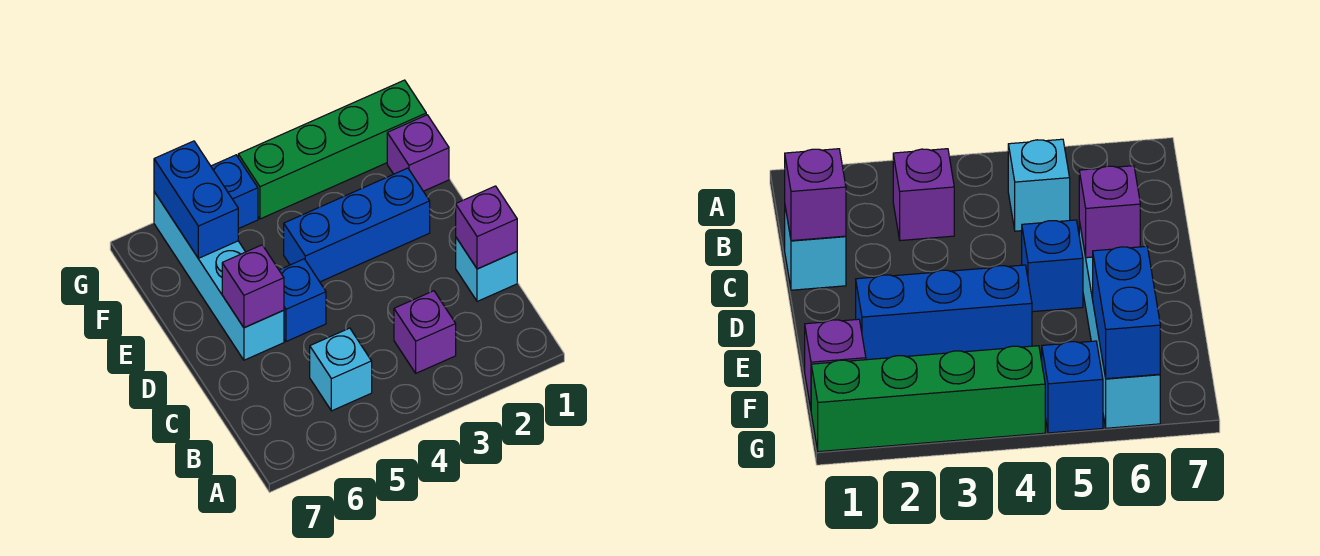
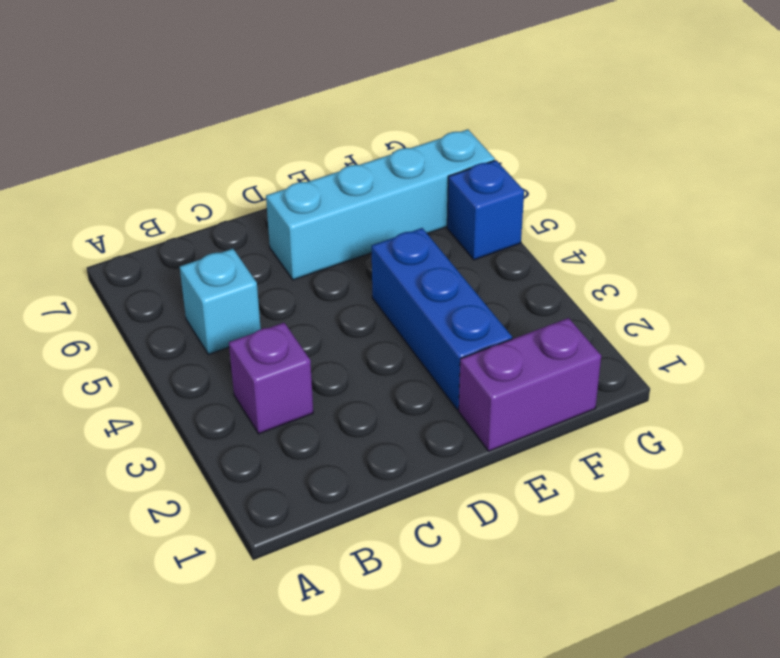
purple 1x2 brick [459,318,601,451] -> purple 1x1 brick [387,115,449,191]
none -> cyan 1x1 brick [456,238,517,301]
none -> blue 1x1 brick [279,259,326,342]
none -> green 1x4 brick [238,80,426,219]

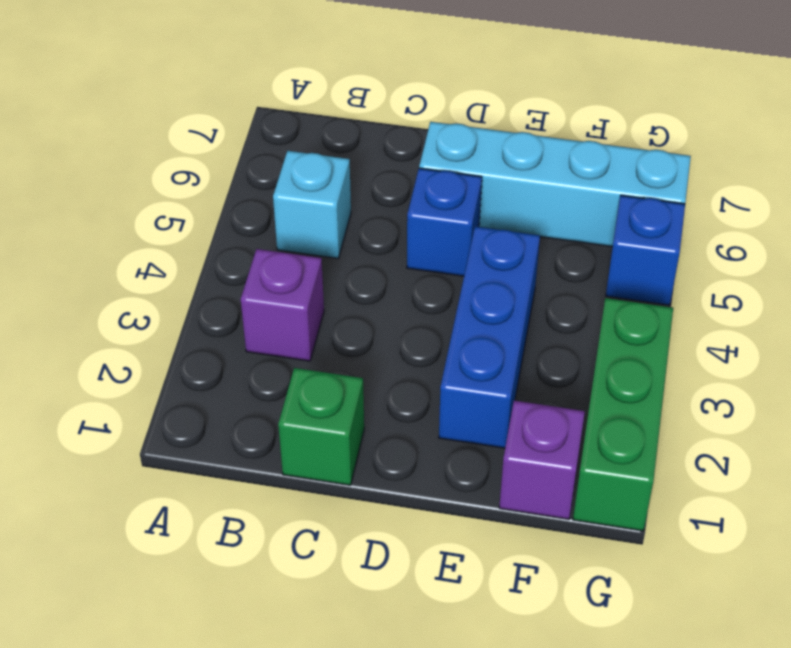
green 1x1 brick [278,368,364,485] -> cyan 1x1 brick [456,238,517,301]
green 1x3 brick [573,298,673,531] -> green 1x4 brick [238,80,426,219]
none -> purple 1x1 brick [456,186,517,269]
none -> purple 1x1 brick [222,245,284,328]
none -> blue 1x2 brick [154,141,238,258]

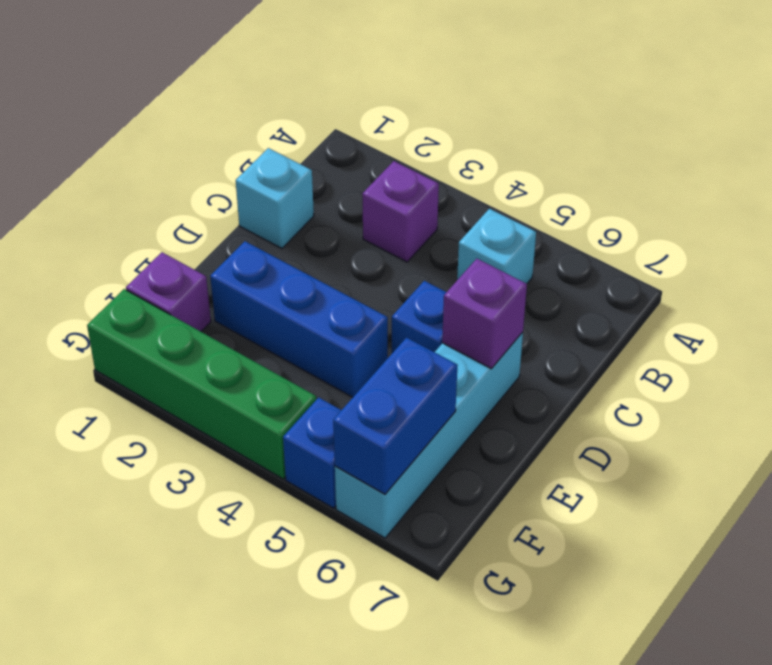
none -> purple 1x1 brick [456,186,517,269]

